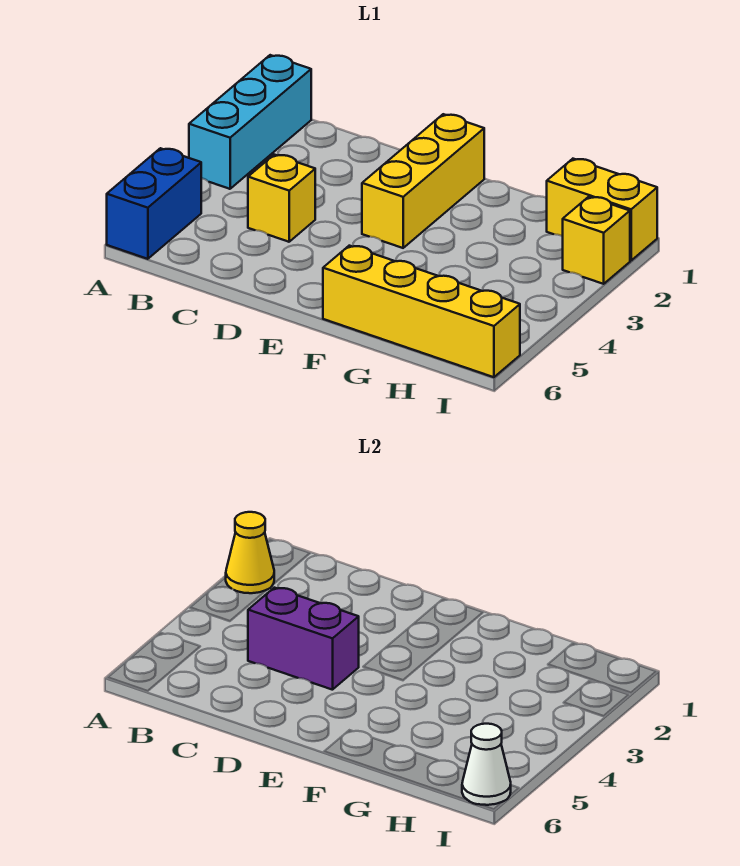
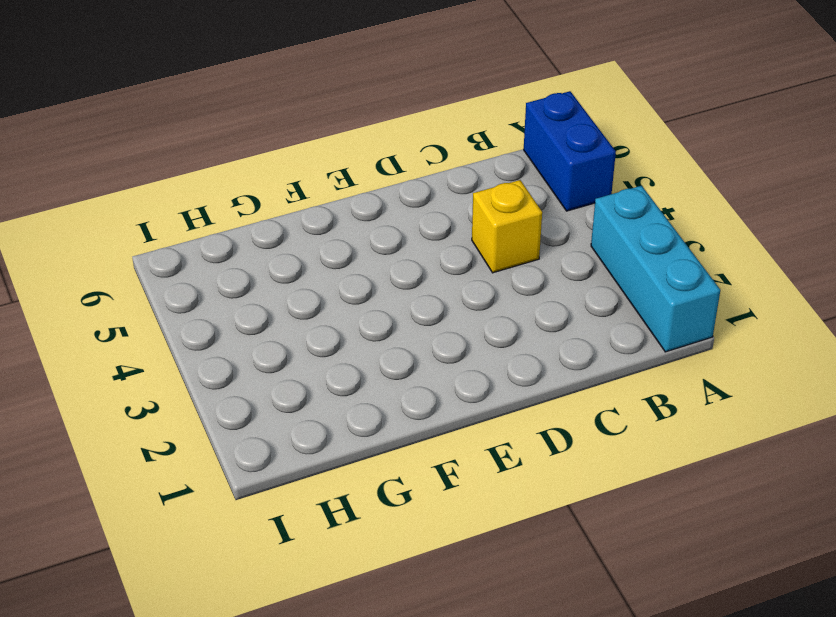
none -> yellow 1x3 brick [362,114,484,248]
none -> yellow 1x4 brick [323,246,520,377]

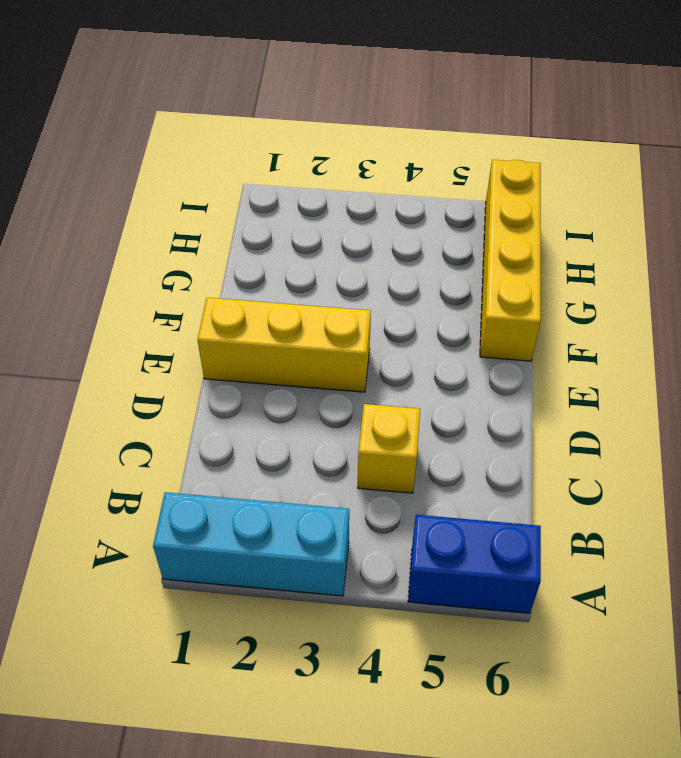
none -> yellow 1x2 brick [547,159,657,261]
none -> yellow 1x1 brick [563,197,630,284]

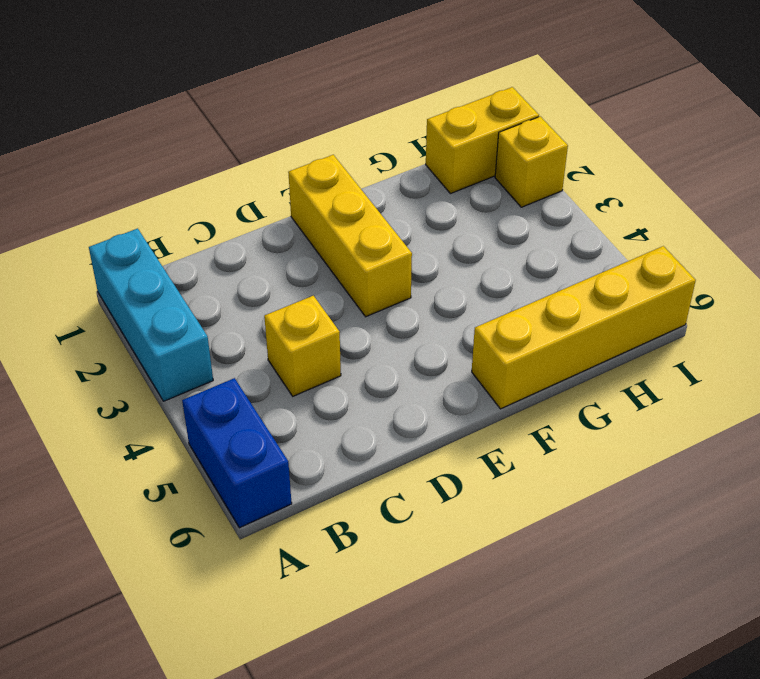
none -> yellow 1x1 cone [226,512,274,593]
none -> purple 1x2 brick [248,588,359,690]

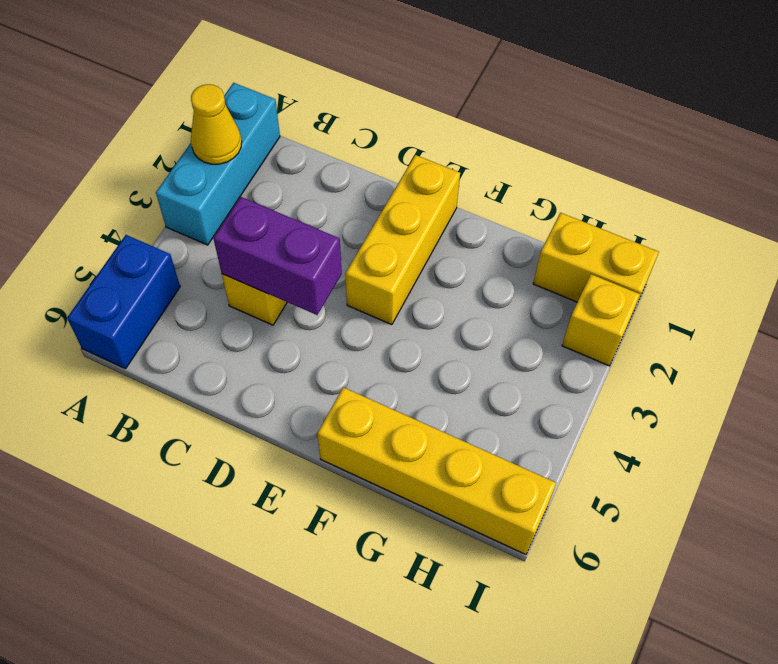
none -> white 1x1 cone [462,724,511,805]

